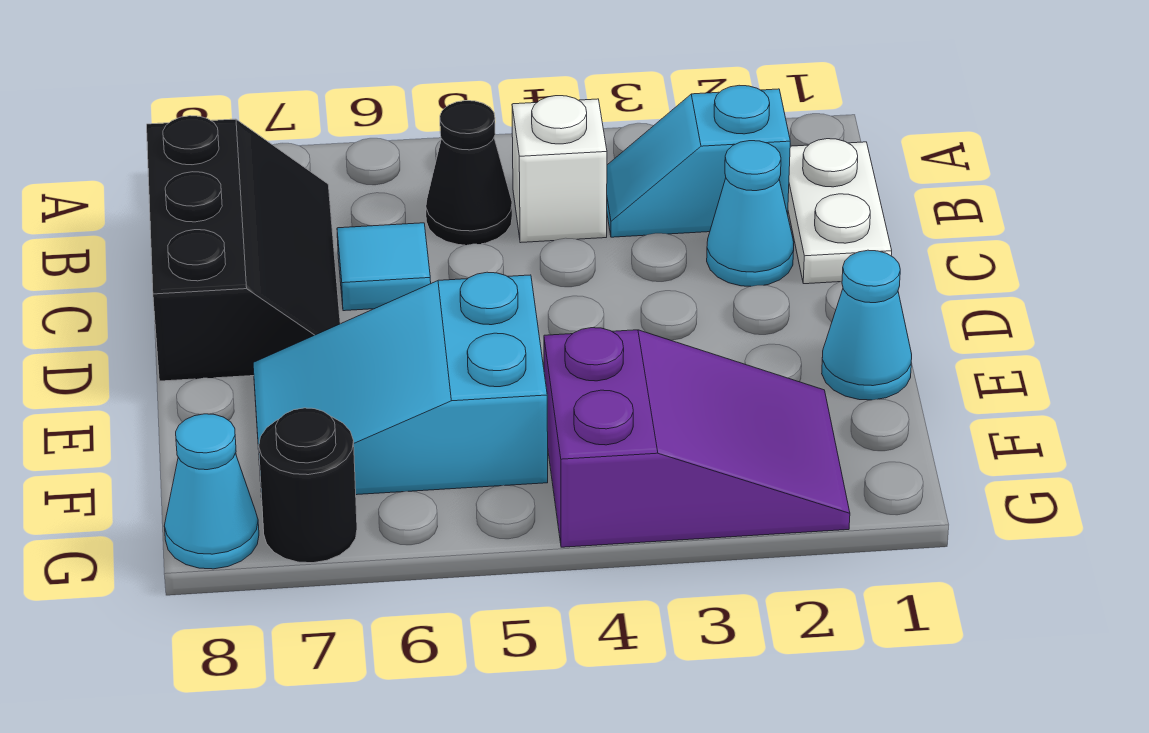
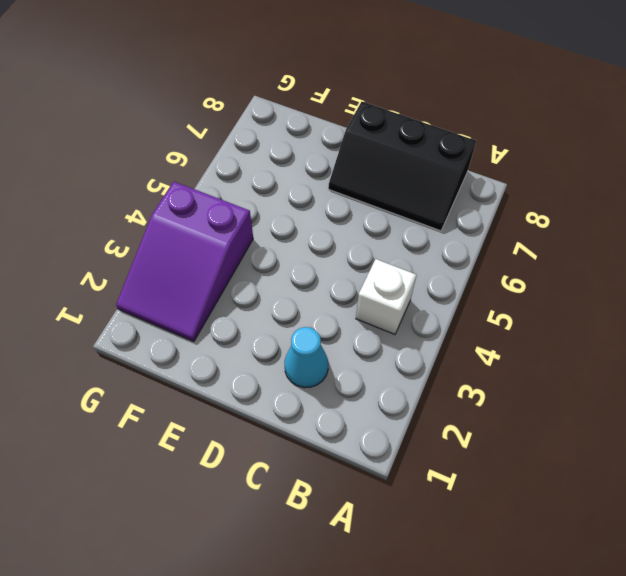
none -> white 1x2 plate [788,139,892,284]
none -> cyan 1x2 slope [607,85,790,237]
none -> black 1x1 cone [426,101,512,245]

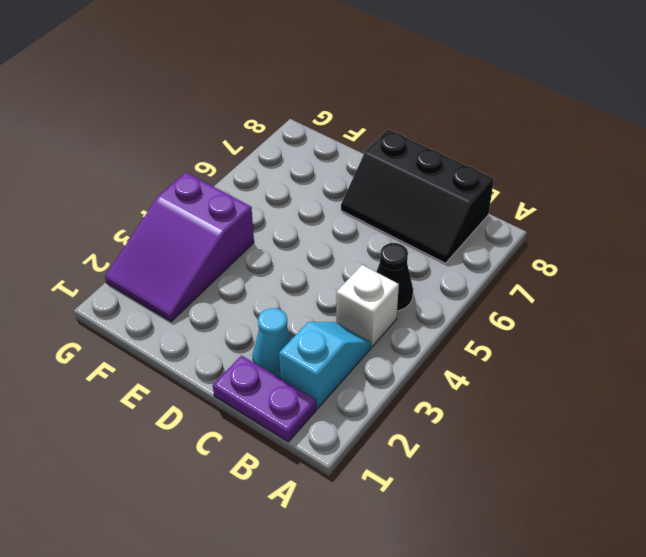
purple 1x2 plate [213,356,316,442] -> white 1x2 plate [788,139,892,284]
none -> cyan 1x1 tile [337,223,431,311]
none -> cyan 1x1 cone [822,250,912,400]
none -> cyan 2x3 slope [253,272,548,497]

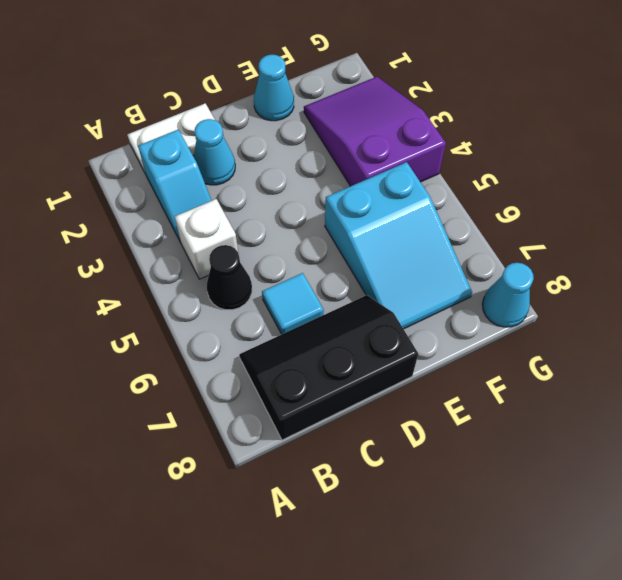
none -> black 1x1 round brick [259,408,357,563]

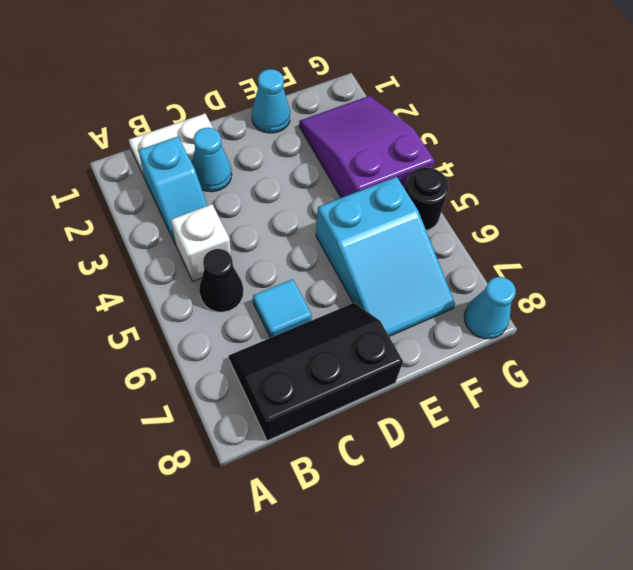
black 1x1 round brick [405,167,449,230] -> black 1x1 round brick moved to [259,408,357,563]

